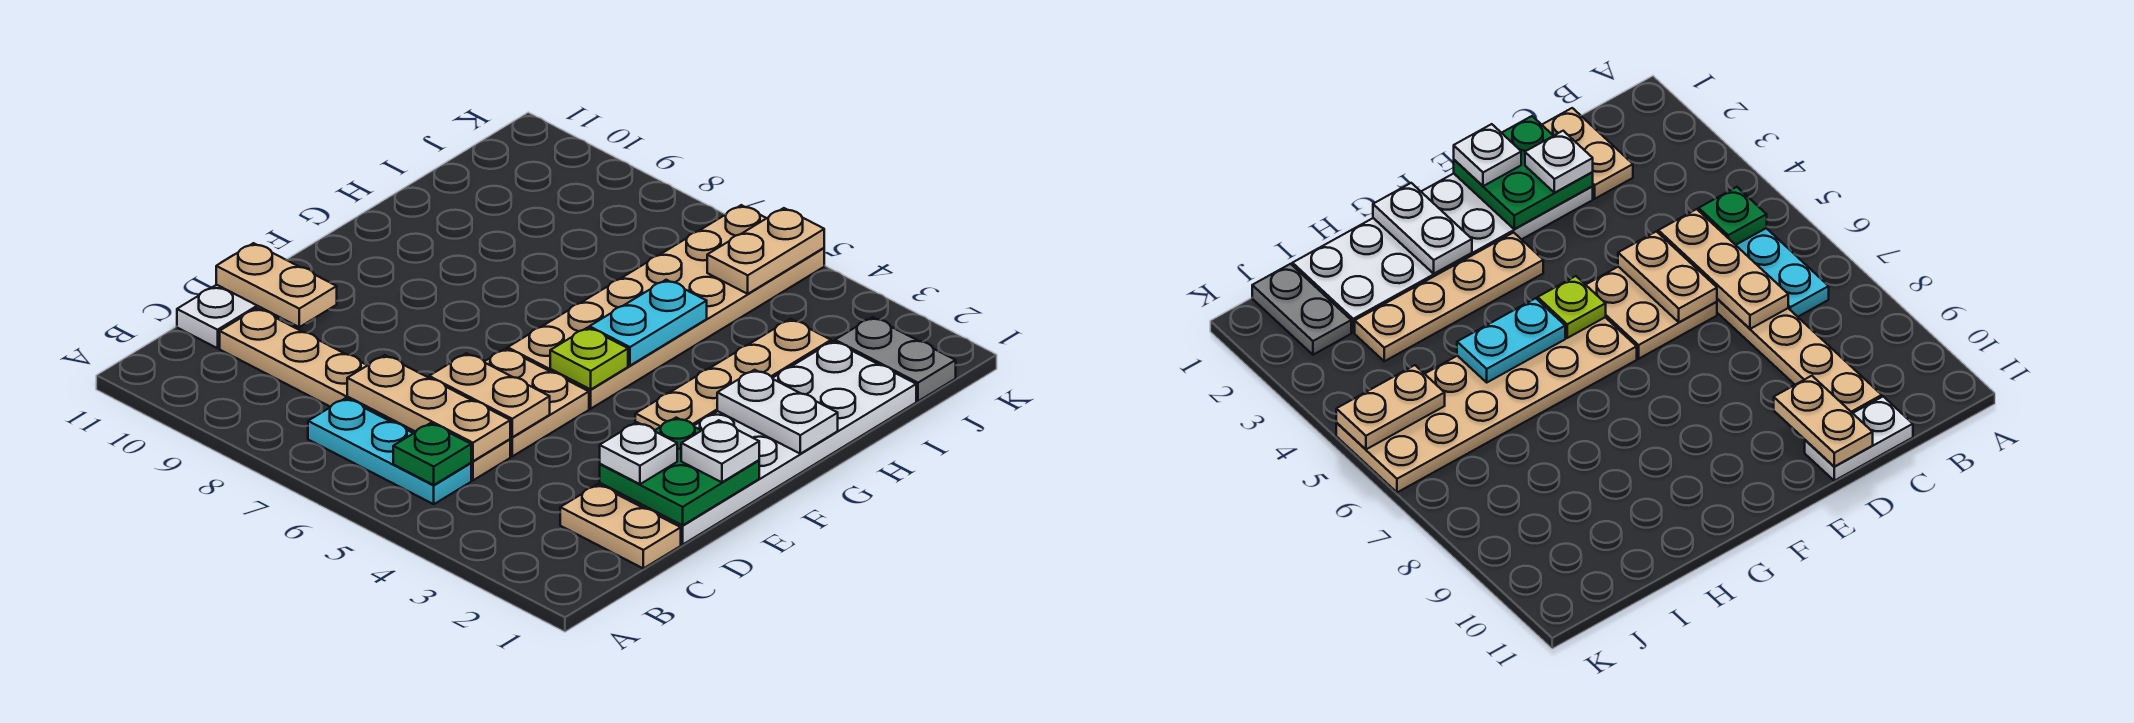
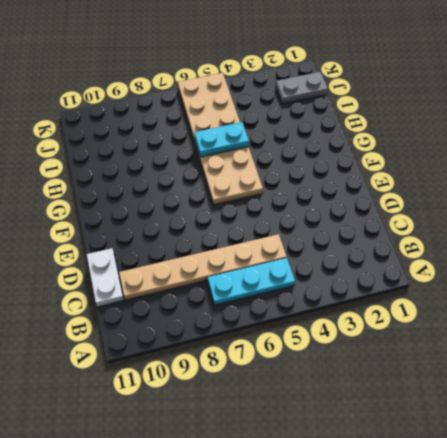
cyan 1x2 plate [194,122,249,157] -> cyan 1x2 plate turned to [589,280,707,366]
none -> tan 1x2 plate [560,484,681,568]
none -> white 2x6 plate [600,341,916,545]
none -> tan 2x2 plate [484,349,589,456]

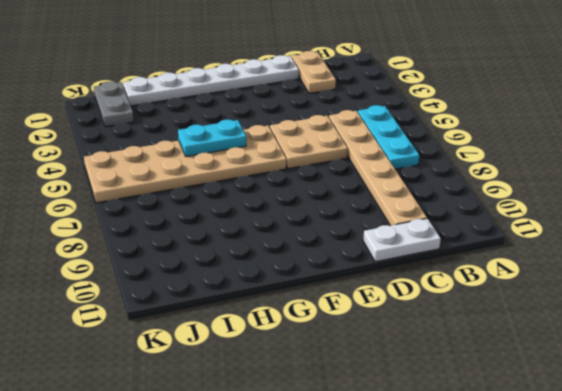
white 1x6 plate [123,55,299,106] -> white 2x6 plate [600,341,916,545]
none -> tan 1x4 plate [635,319,831,430]
none -> green 1x1 plate [393,423,471,485]
none -> tan 1x3 plate [347,355,510,461]

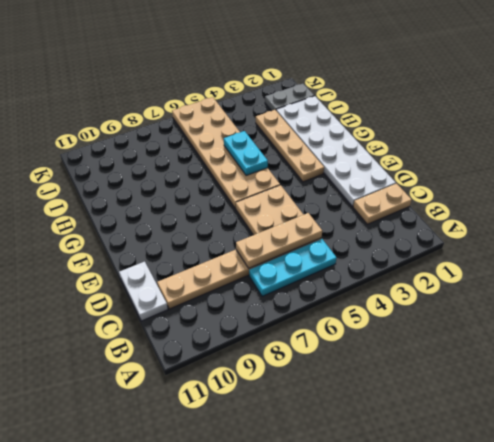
none -> green 1x1 plate [393,423,471,485]
none -> green 2x2 plate [600,418,759,525]
none -> tan 1x2 plate [429,353,550,437]

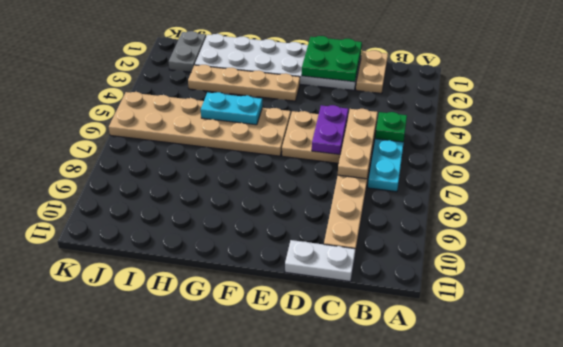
purple 1x2 plate [312,105,348,154] -> tan 1x2 plate [429,353,550,437]
none -> tan 1x2 plate [216,243,337,327]
none -> lime 1x1 plate [550,328,628,389]
none -> white 1x2 plate [717,370,838,454]

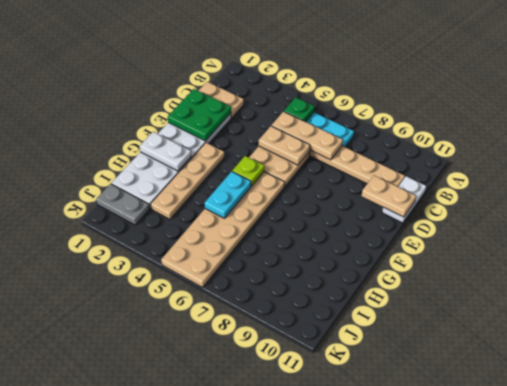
none -> tan 1x2 plate [707,208,824,294]
none -> white 1x1 plate [600,422,677,484]
none -> white 1x1 plate [681,420,759,482]

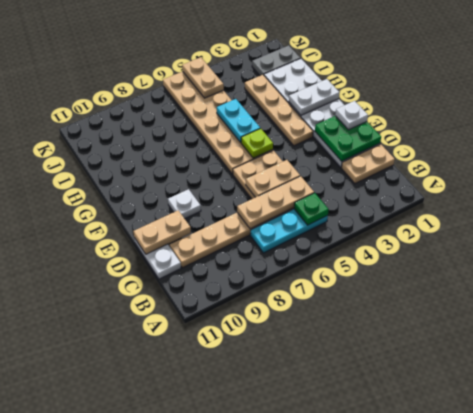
white 1x1 plate [168,189,201,219] -> white 1x1 plate moved to [600,422,677,484]

